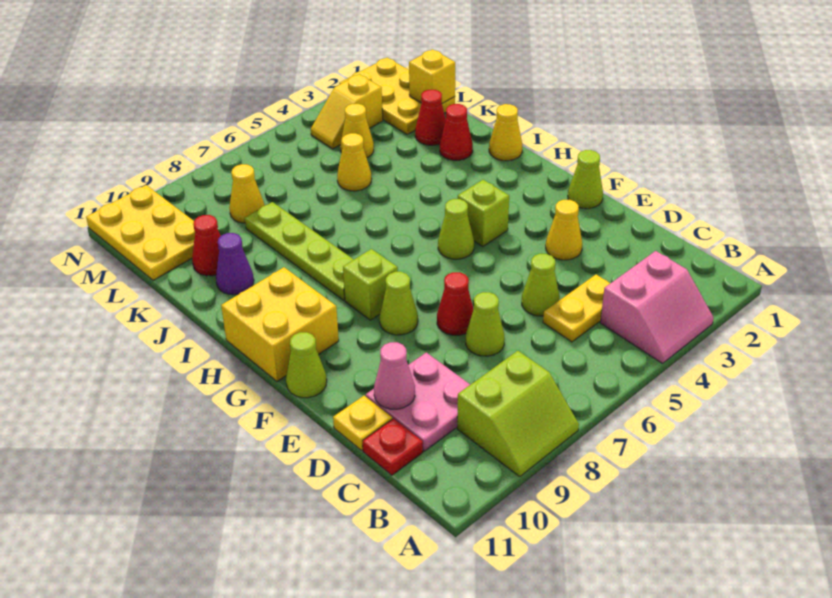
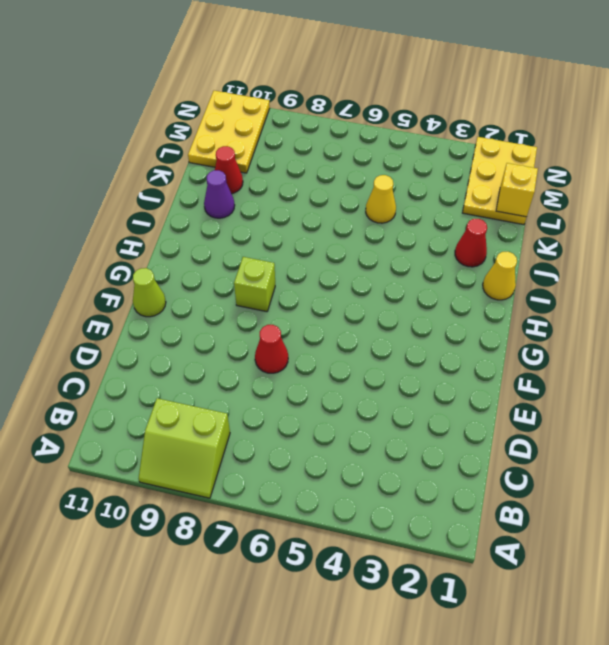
none -> pink 2x2 slope [600,251,714,363]
none -> yellow 1x2 plate [543,274,610,342]
none -> pink 2x2 plate [366,352,470,451]
none -> red 1x1 plate [363,419,423,475]

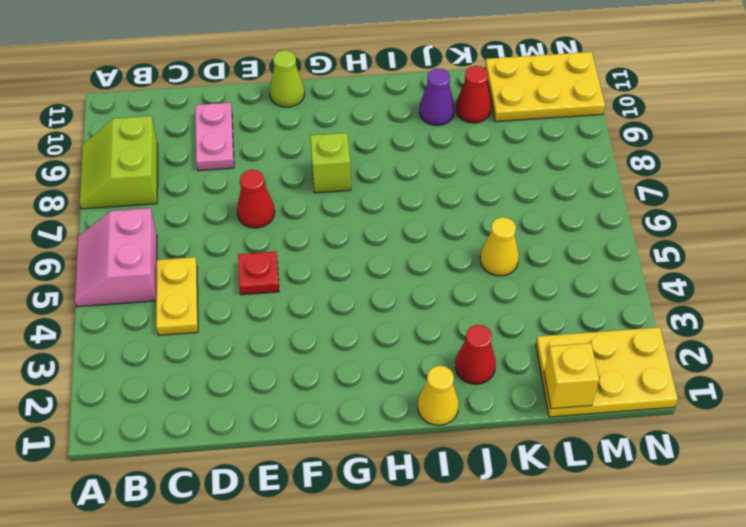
pink 2x2 slope [75,208,157,307] -> pink 2x2 slope moved to [600,251,714,363]
pink 1x2 plate [195,103,234,171] -> pink 2x2 plate [366,352,470,451]
red 1x1 plate [238,251,279,295] -> red 1x1 plate moved to [363,419,423,475]
none -> lime 1x1 cone [522,254,560,316]
none -> lime 1x1 cone [466,292,505,356]
none -> yellow 1x1 plate [333,396,392,450]
none -> yellow 1x1 cone [546,200,582,260]

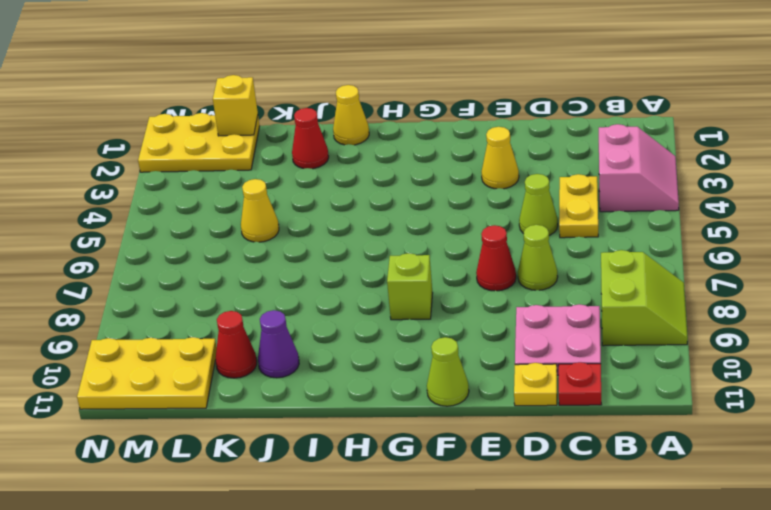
none -> lime 1x1 cone [568,150,603,209]
none -> lime 1x1 cone [380,272,418,335]
none -> lime 1x1 brick [458,180,509,247]
none -> lime 1x1 cone [438,199,474,259]

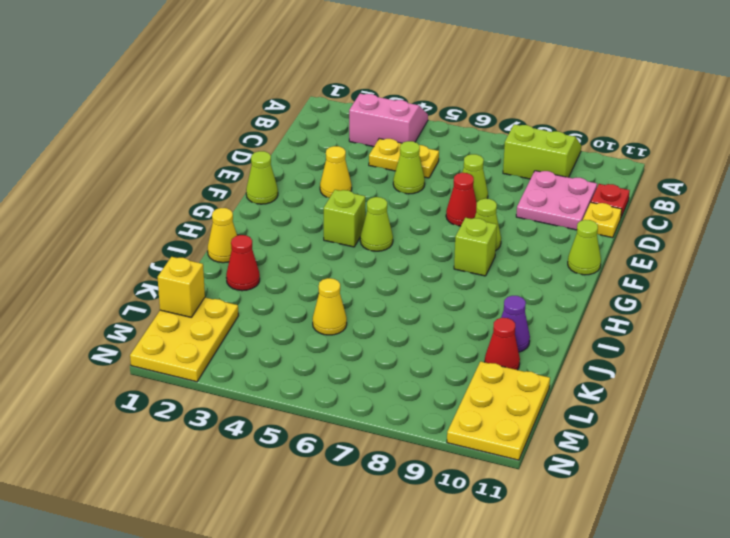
none -> yellow 2x2 brick [221,267,339,381]
none -> lime 1x4 plate [245,202,354,300]
none -> red 1x1 cone [415,90,446,145]
none -> yellow 1x1 cone [340,104,374,158]

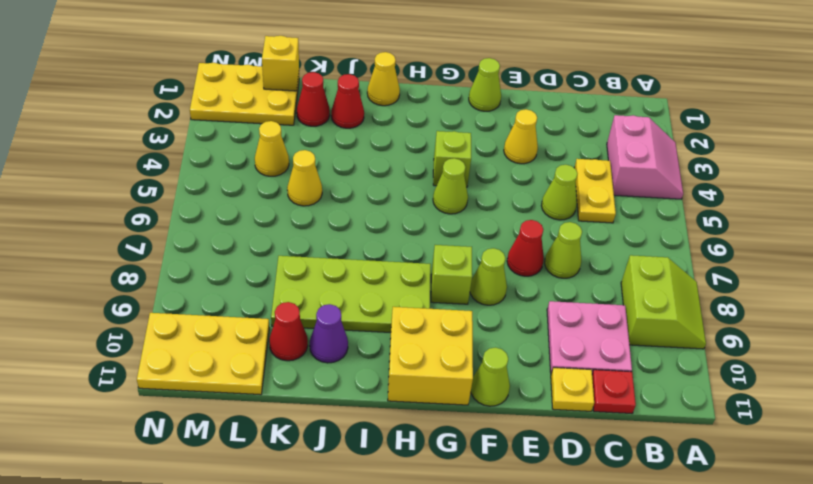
lime 2x4 plate [271,256,431,333] -> lime 1x4 plate [245,202,354,300]
none -> yellow 1x1 cone [229,164,265,223]
none -> yellow 1x2 slope [311,74,383,149]
none -> pink 1x1 cone [374,342,415,409]

